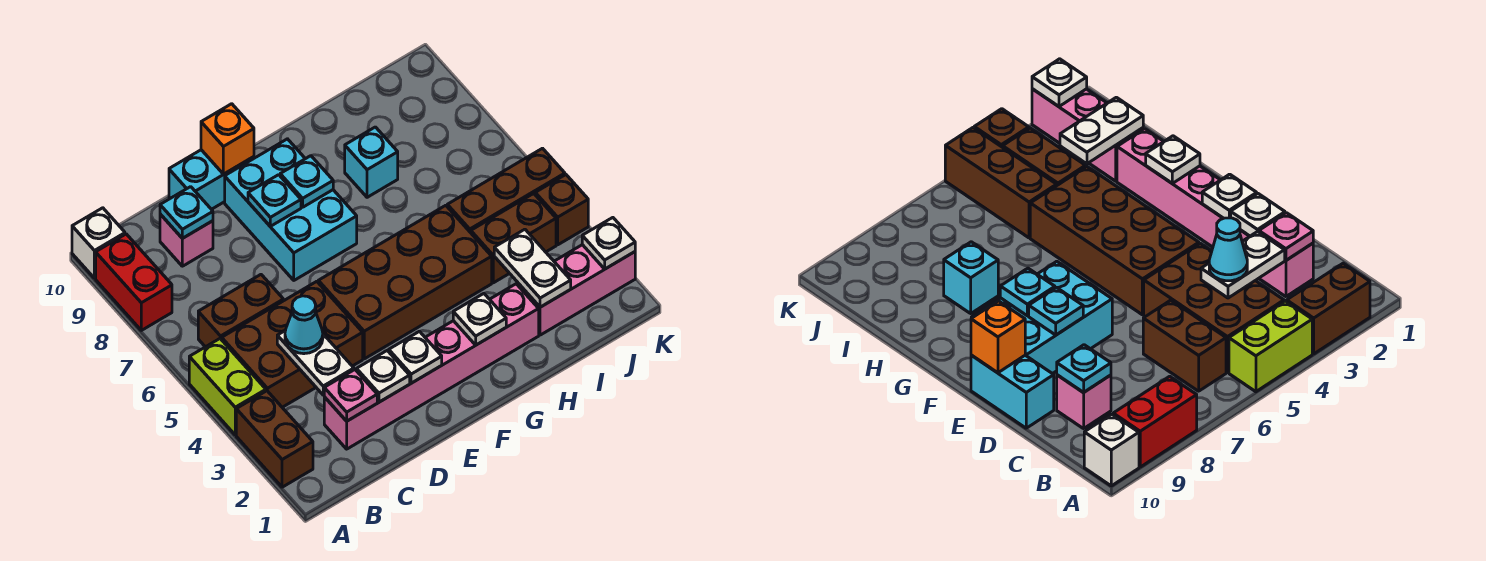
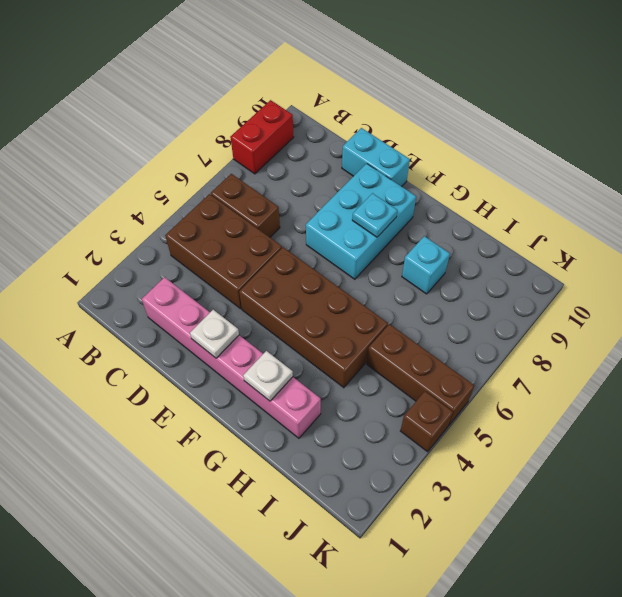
none -> brown 1x2 brick [236,391,313,487]
none -> lime 1x2 brick [189,339,266,435]
none -> white 1x1 brick [72,208,125,278]

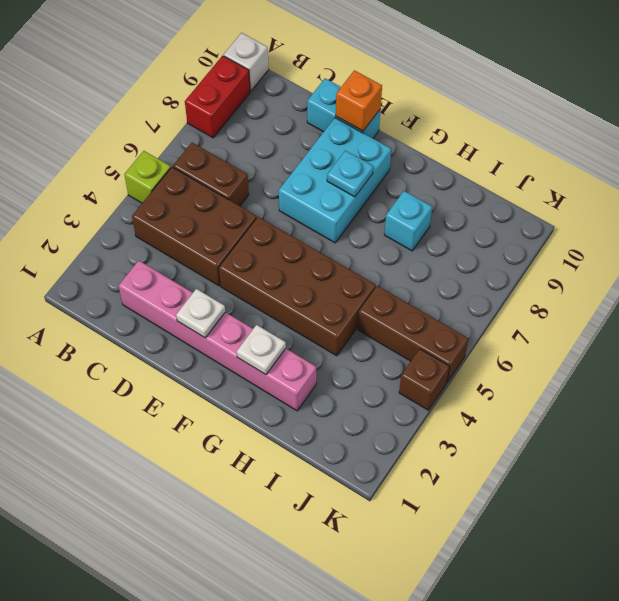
lime 1x1 brick [124,151,171,203] -> lime 1x2 brick [189,339,266,435]
none -> brown 1x2 brick [236,391,313,487]
none -> pink 1x1 brick [160,214,213,266]
none -> pink 1x3 brick [518,245,635,335]

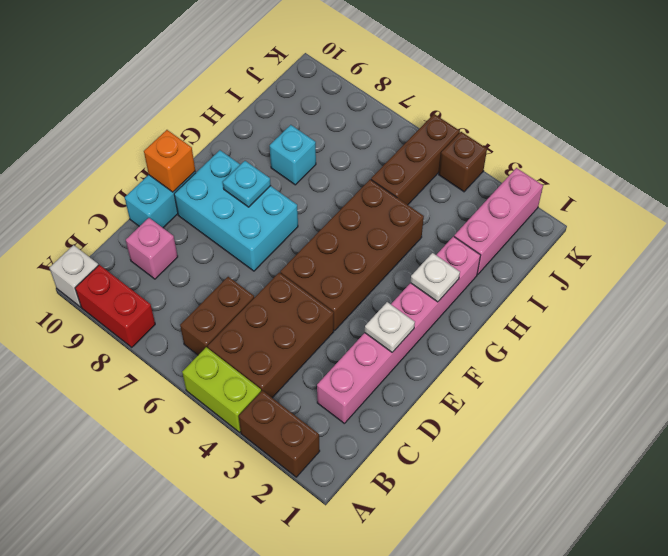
none -> brown 1x2 brick [471,194,556,283]
none -> pink 1x1 plate [324,370,377,421]
none -> white 1x2 plate [277,331,354,395]

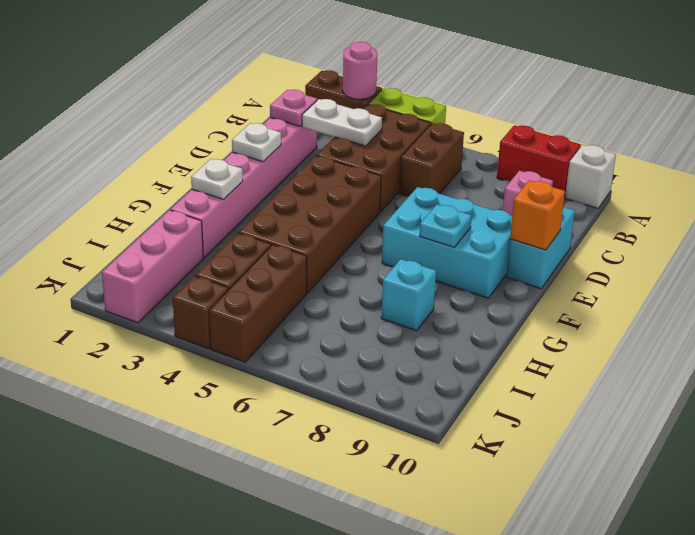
pink 1x1 round brick [343,42,377,99] -> none
none -> cyan 1x1 plate [160,187,213,238]
none -> white 1x1 plate [357,351,410,402]
none -> cyan 1x1 plate [248,175,301,226]

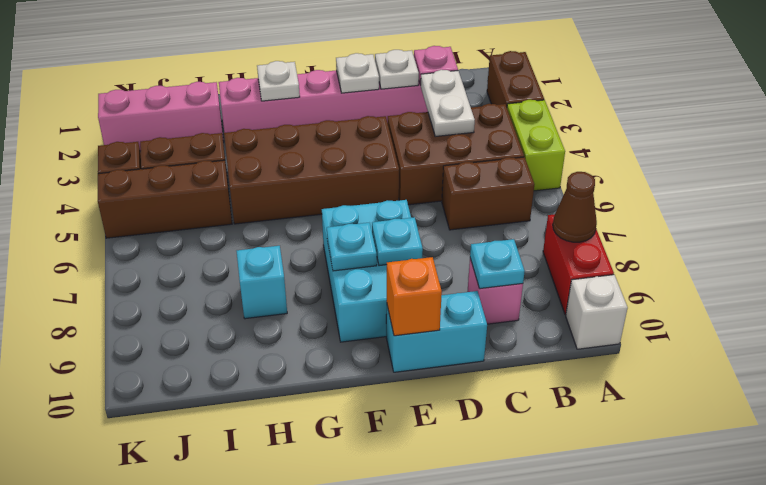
brown 1x1 cone [553,172,597,242] -> none
none -> white 1x2 plate [494,229,571,307]
none -> white 1x1 plate [582,218,635,269]
none -> cyan 1x1 cone [285,296,323,354]

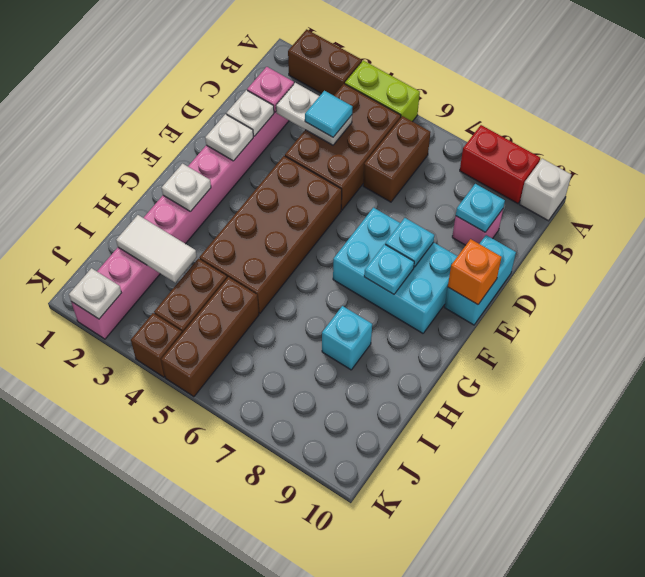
cyan 1x1 tile [305,91,353,137] -> cyan 1x1 cone [285,296,323,354]
white 1x2 tile [116,215,197,283] -> white 1x2 plate [494,229,571,307]

